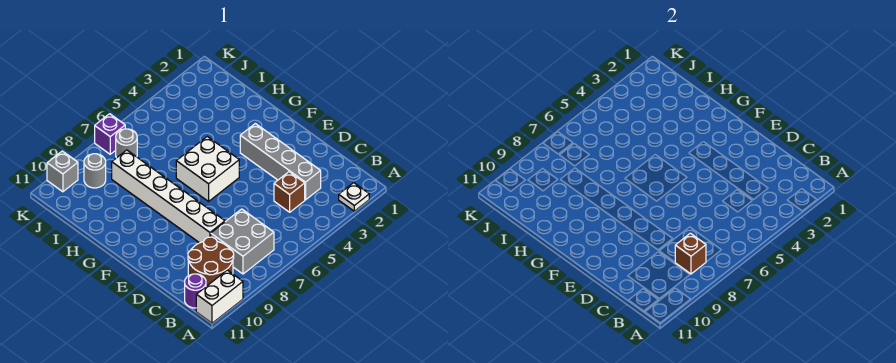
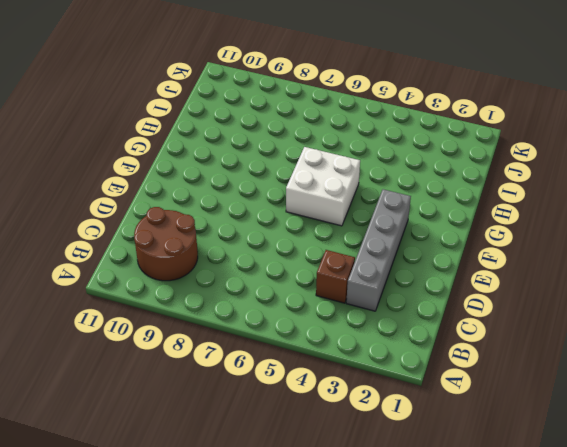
none -> white 1x1 plate [339,183,369,211]
none -> white 1x2 brick [196,270,243,323]
none -> grey 2x2 brick [211,209,274,274]

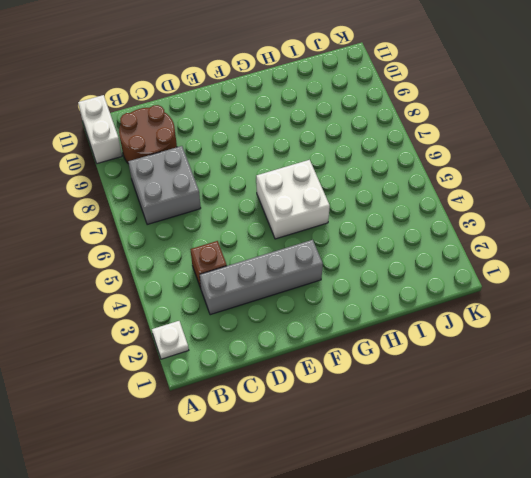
none -> purple 1x1 round brick [185,274,206,308]
none -> white 1x6 brick [112,150,225,243]
none -> grey 1x1 round brick [116,129,137,158]

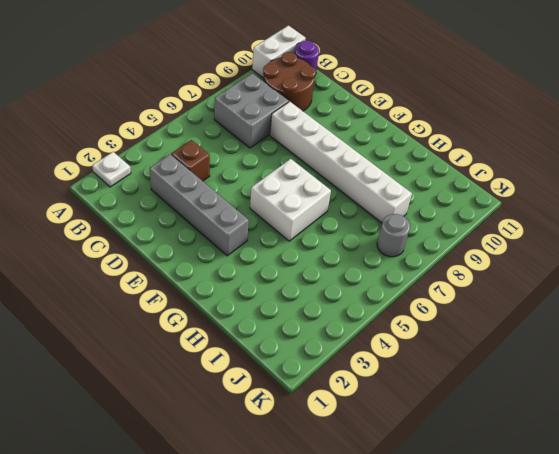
none -> grey 1x1 round brick [84,154,106,188]
none -> purple 1x1 brick [95,114,125,154]
none -> grey 1x1 brick [47,151,78,192]

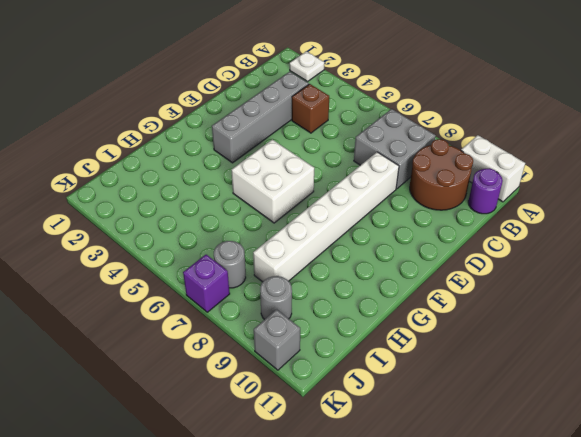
none -> brown 1x1 brick [675,233,706,274]

